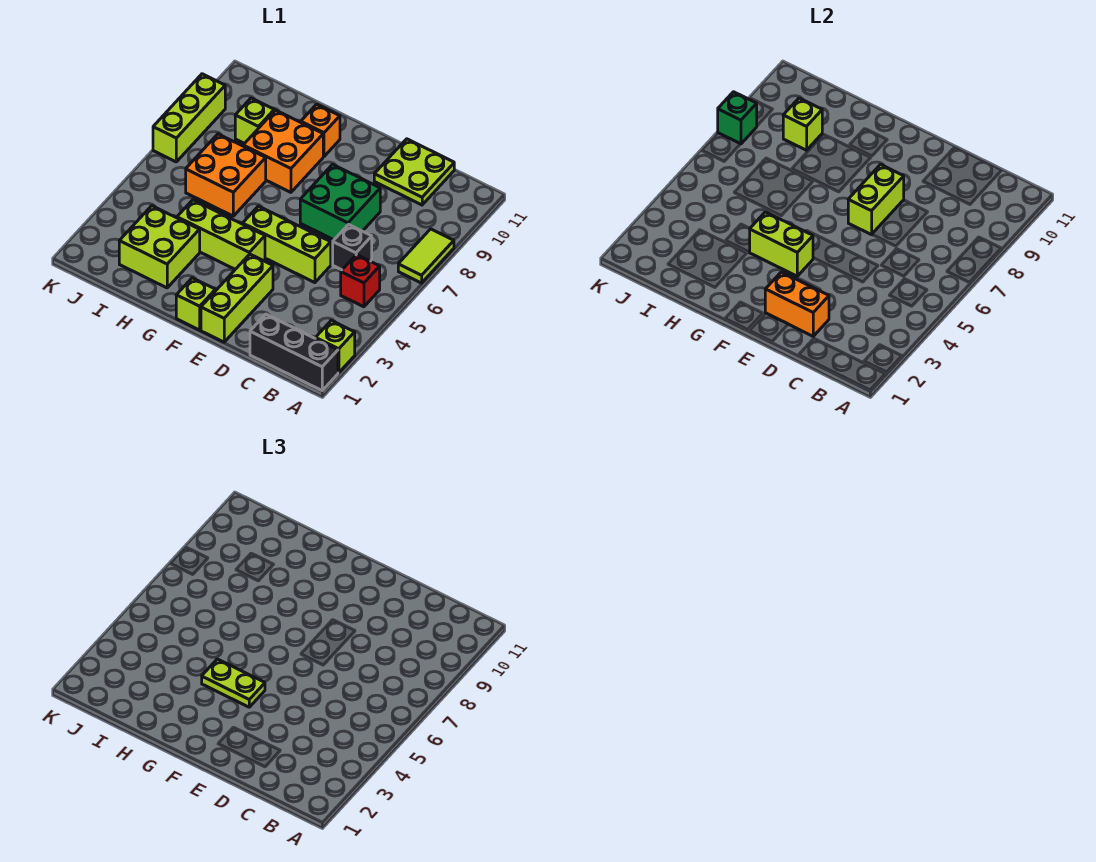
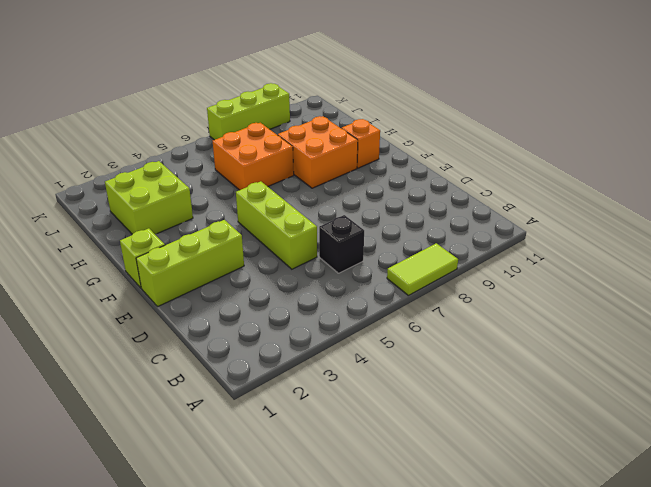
none -> black 1x3 brick [250,314,338,390]
none -> lime 1x1 brick [315,320,355,373]
none -> red 1x1 brick [341,255,380,307]

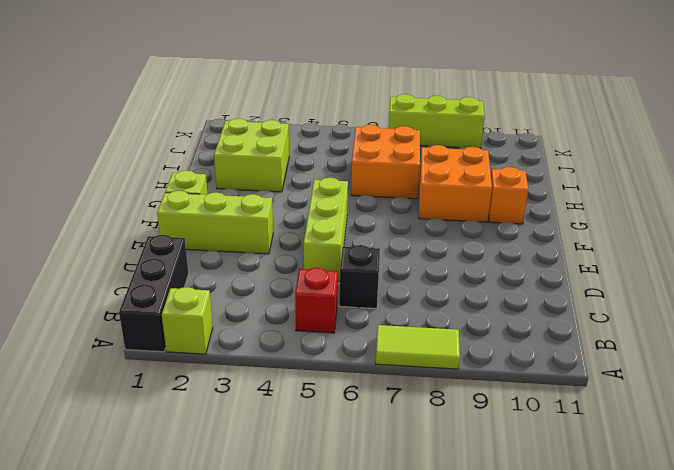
none -> lime 2x2 plate [374,139,454,205]
none -> green 2x2 brick [300,164,380,240]
none -> lime 1x3 brick [177,200,265,269]

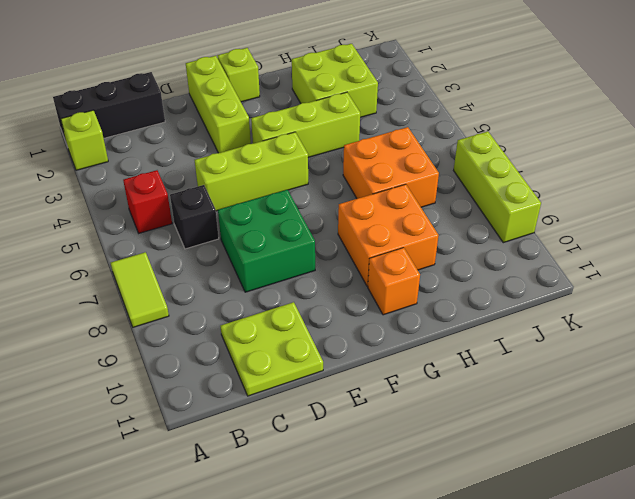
none -> lime 1x1 brick [235,98,274,144]
none -> orange 1x2 brick [765,272,829,336]
none -> lime 1x2 brick [848,164,904,235]

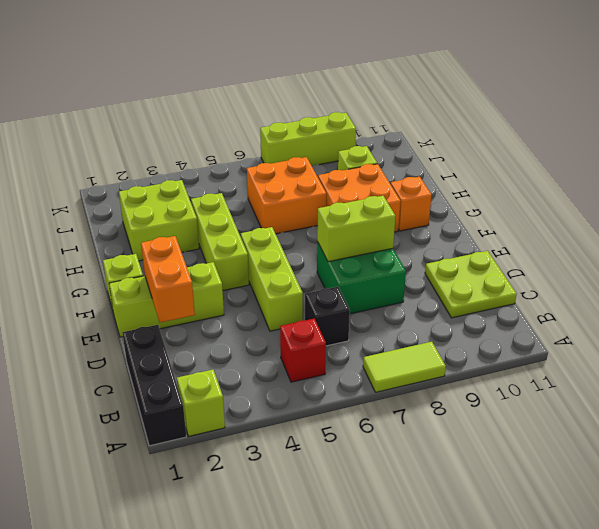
none -> lime 1x2 brick [750,212,813,276]
none -> lime 1x1 brick [783,98,822,150]
none -> green 1x1 brick [718,92,757,144]

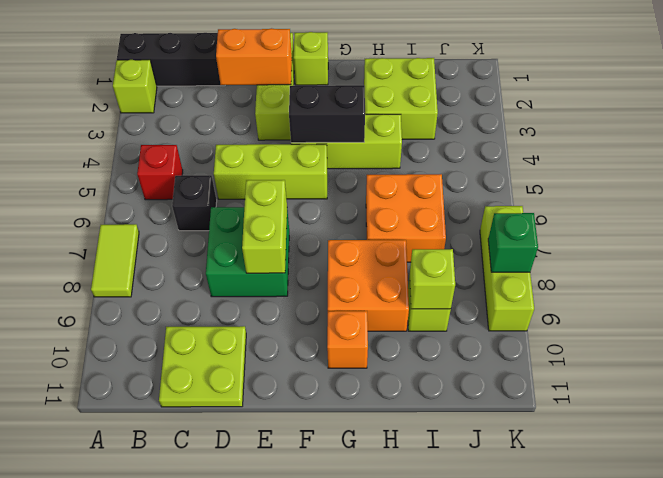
black 1x2 brick [289,85,365,143] -> lime 1x2 brick [750,212,813,276]
none -> lime 1x2 plate [202,659,265,707]

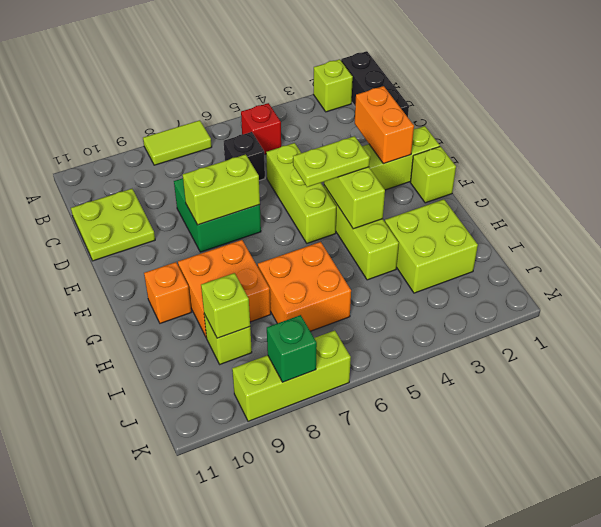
lime 1x2 plate [293,136,370,187] -> lime 1x2 plate turned to [202,659,265,707]

